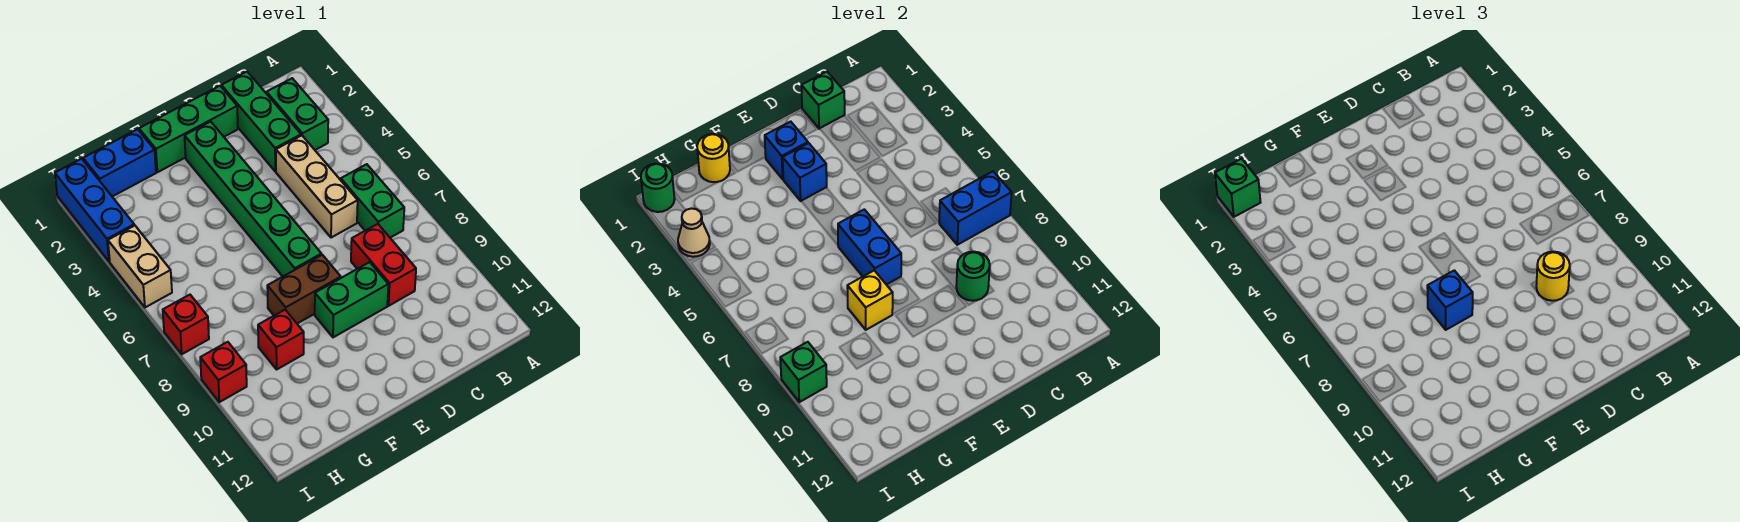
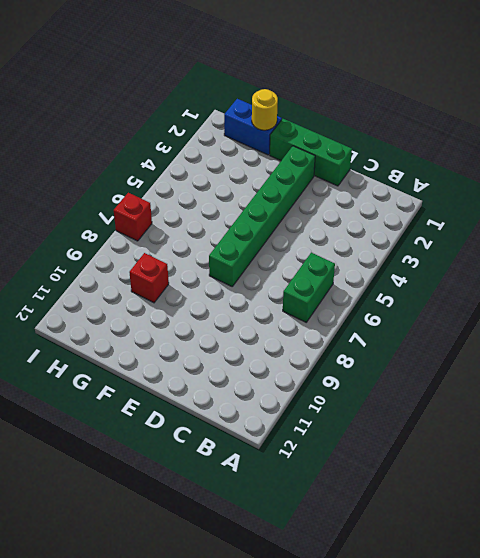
none -> green 1x2 brick [267,78,328,150]
none -> green 1x3 brick [221,72,301,171]
none -> tan 1x3 brick [276,136,358,238]

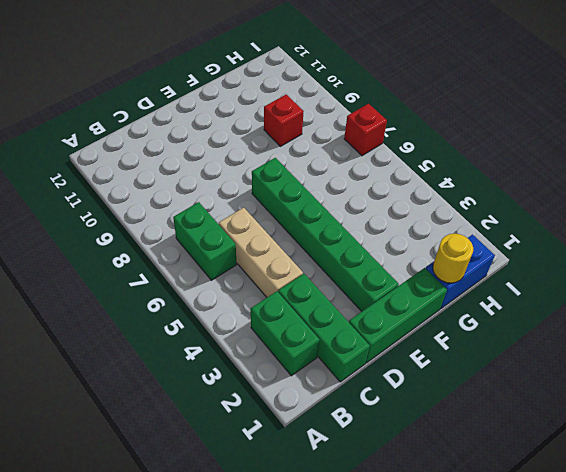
none -> red 1x2 brick [351,224,416,306]
none -> green 1x2 brick [315,262,388,337]
none -> brown 1x2 brick [267,255,341,324]

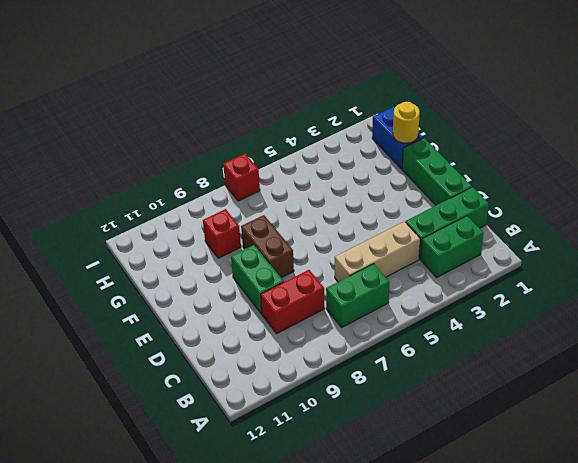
none -> green 1x6 brick [185,122,321,276]
none -> blue 1x3 brick [55,159,134,262]
none -> tan 1x2 brick [108,225,172,307]

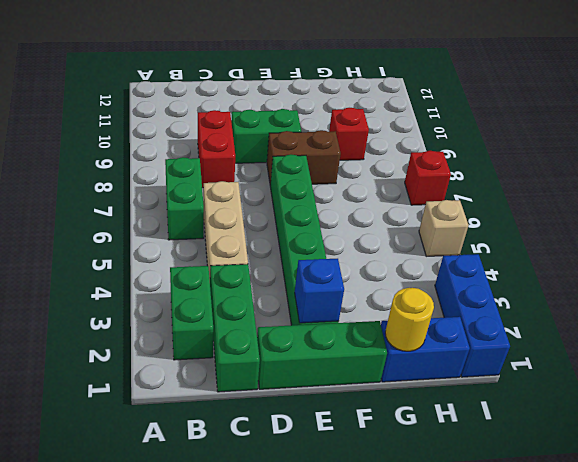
tan 1x1 brick [419,200,468,256] -> tan 1x2 brick [108,225,172,307]
none -> red 1x1 brick [200,342,247,402]
none -> blue 1x2 brick [939,171,1012,245]
none -> green 1x1 brick [801,72,845,129]

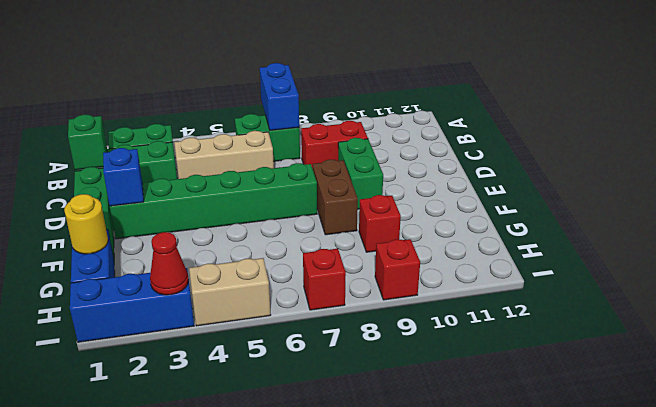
red 1x1 cone [150,232,189,295] -> tan 1x1 cone [678,208,710,257]
none -> green 1x1 round brick [956,252,990,301]
none -> blue 1x1 brick [783,143,827,201]
none -> blue 1x2 brick [838,209,901,285]

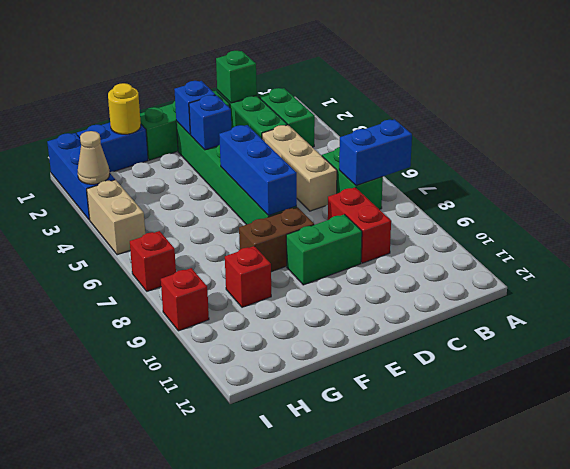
blue 1x3 brick [219,125,297,216] -> blue 1x2 brick [838,209,901,285]
none -> green 1x1 round brick [956,252,990,301]
none -> yellow 1x1 brick [847,270,893,330]
none -> green 1x1 round brick [641,163,675,212]

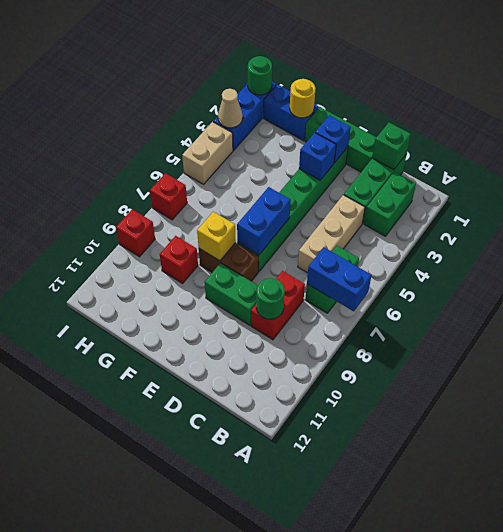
none -> green 1x1 brick [780,342,827,402]
none -> yellow 1x1 round brick [1536,252,1570,301]
none -> blue 1x1 brick [1427,270,1473,330]

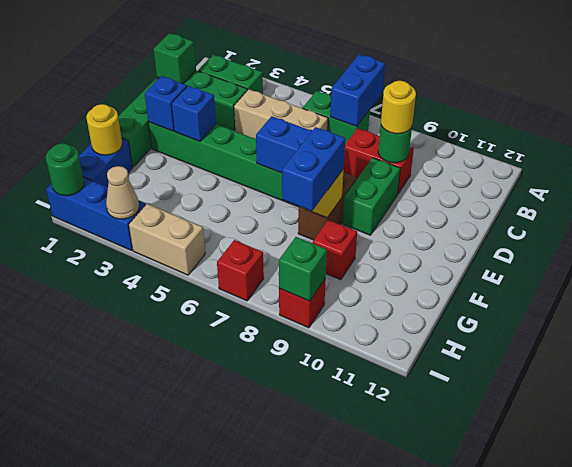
blue 1x2 brick [282,127,345,211] -> blue 1x1 brick [1427,270,1473,330]
none -> green 1x1 brick [1215,159,1261,217]

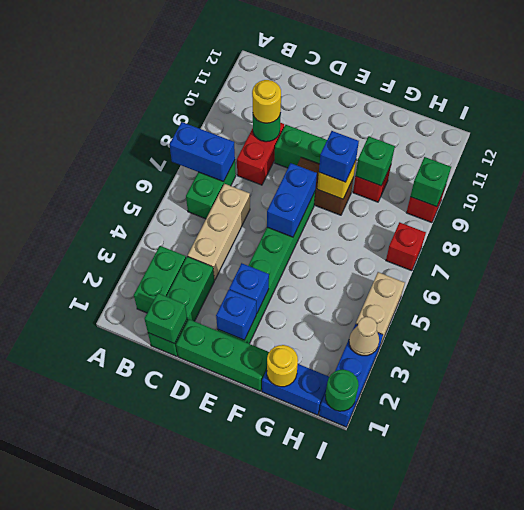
green 1x1 brick [356,136,395,186] -> green 1x1 brick moved to [1215,159,1261,217]

